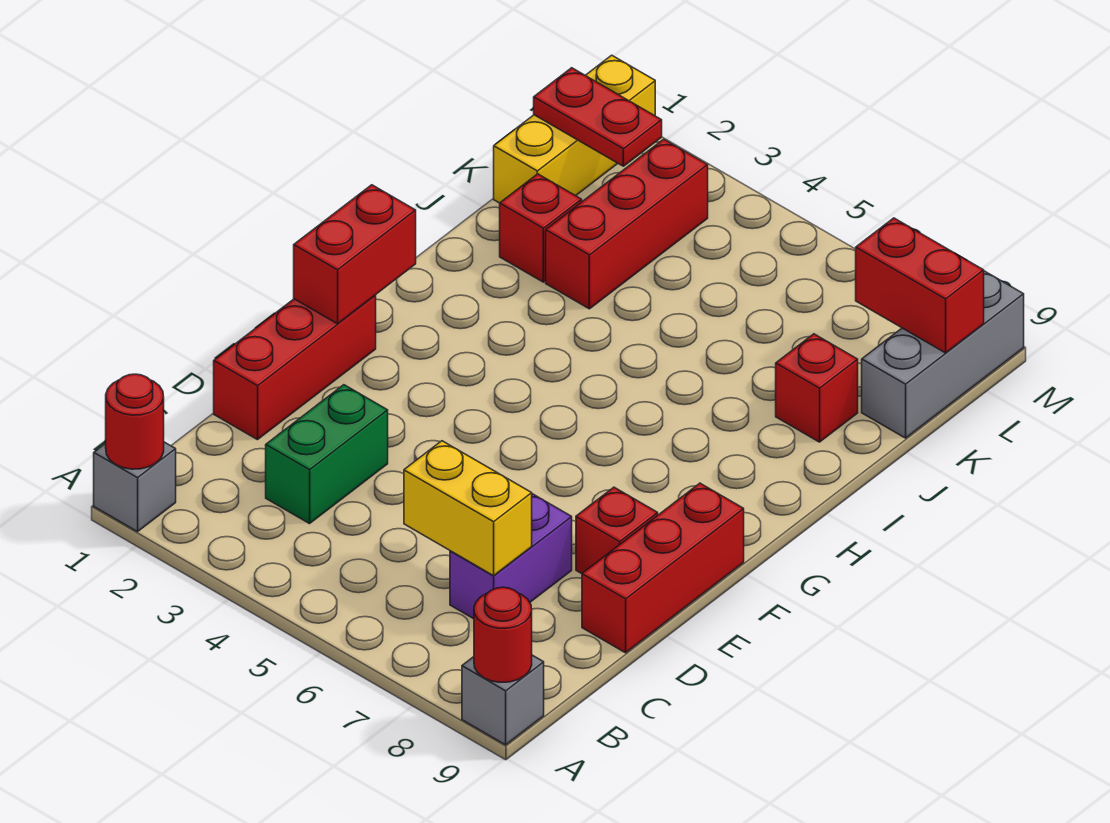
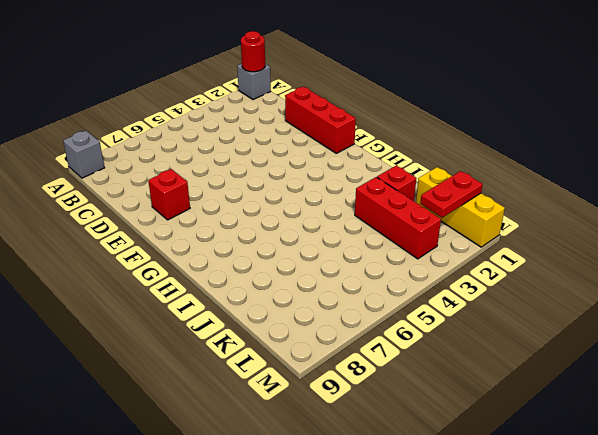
none -> green 1x2 brick [266,385,388,524]
none -> purple 1x2 brick [450,494,572,619]
none -> red 1x3 brick [582,483,744,653]

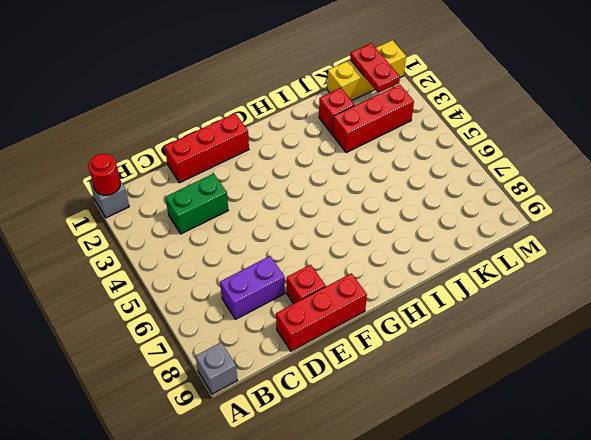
none -> red 1x1 brick [776,334,858,442]
none -> grey 1x3 brick [862,271,1024,438]
none -> red 1x1 round brick [474,587,532,682]

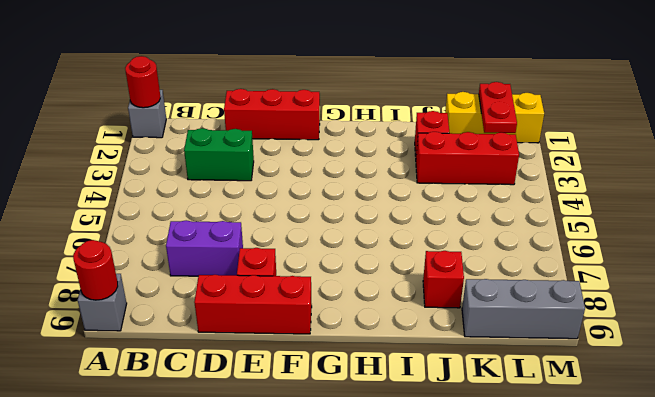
none -> yellow 1x2 brick [404,441,532,576]
none -> red 1x2 brick [294,185,416,324]
none -> red 1x2 brick [856,218,984,353]

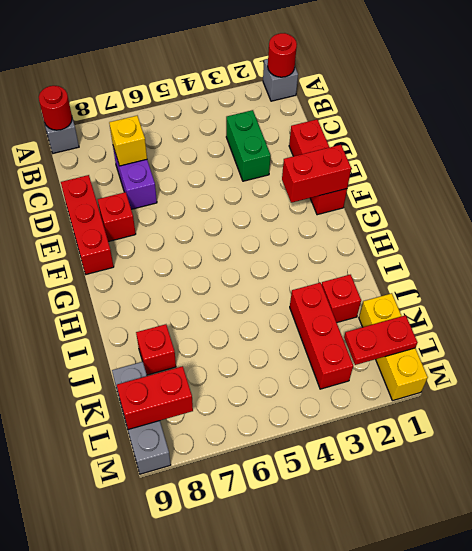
yellow 1x1 brick [109,115,147,166] -> yellow 1x2 brick [404,441,532,576]
red 1x2 brick [282,145,351,203] -> red 1x2 brick turned to [294,185,416,324]

